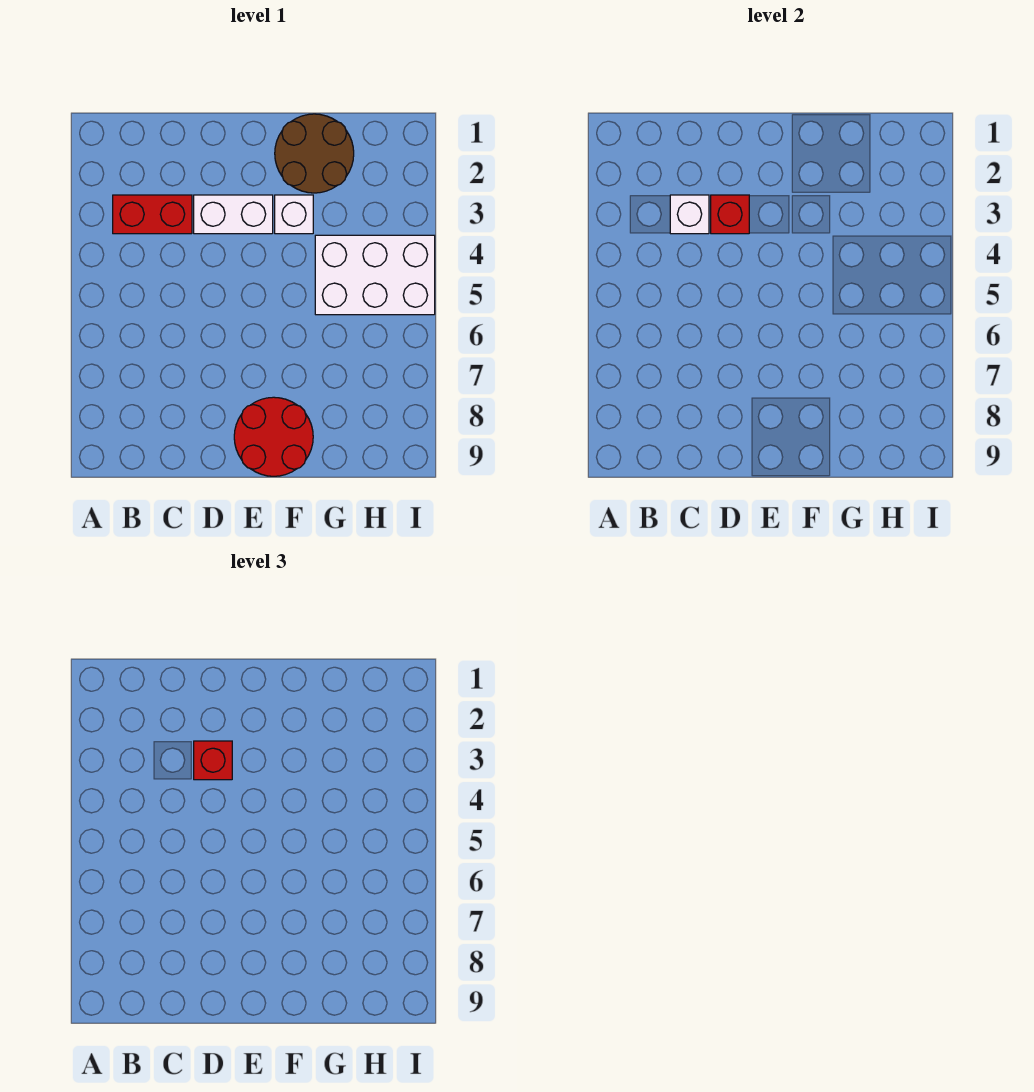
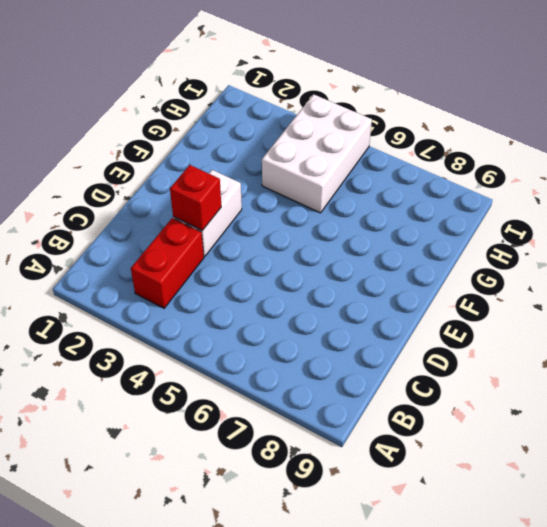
none -> red 2x2 round brick [234,397,313,476]
none -> brown 2x2 round brick [275,114,354,193]

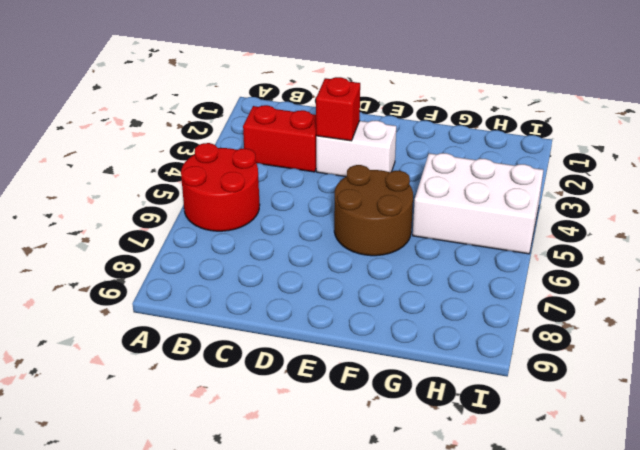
red 2x2 round brick [181,143,260,231] -> red 2x2 round brick moved to [234,397,313,476]
brown 2x2 round brick [334,165,413,256] -> brown 2x2 round brick moved to [275,114,354,193]
none -> white 1x1 brick [275,195,313,234]
none -> white 1x1 brick [670,195,709,234]

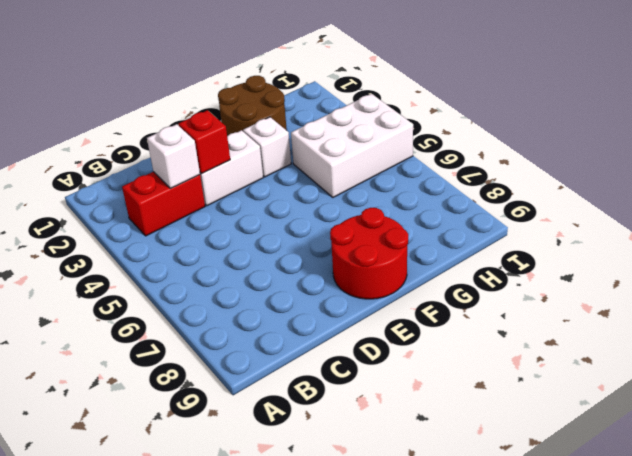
none -> red 1x1 brick [194,741,232,780]

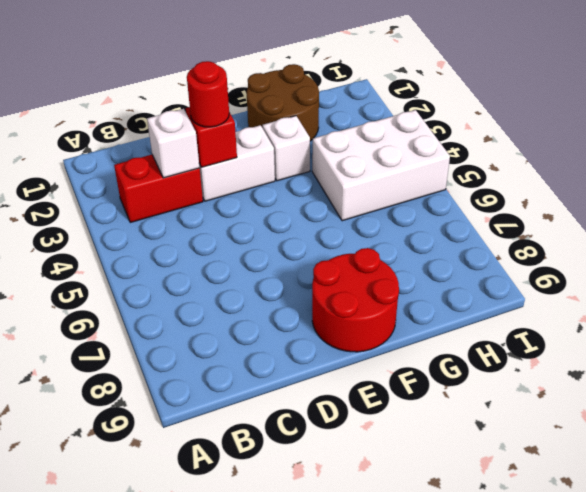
red 1x1 round brick [187,61,229,127] -> red 1x1 brick [194,741,232,780]

